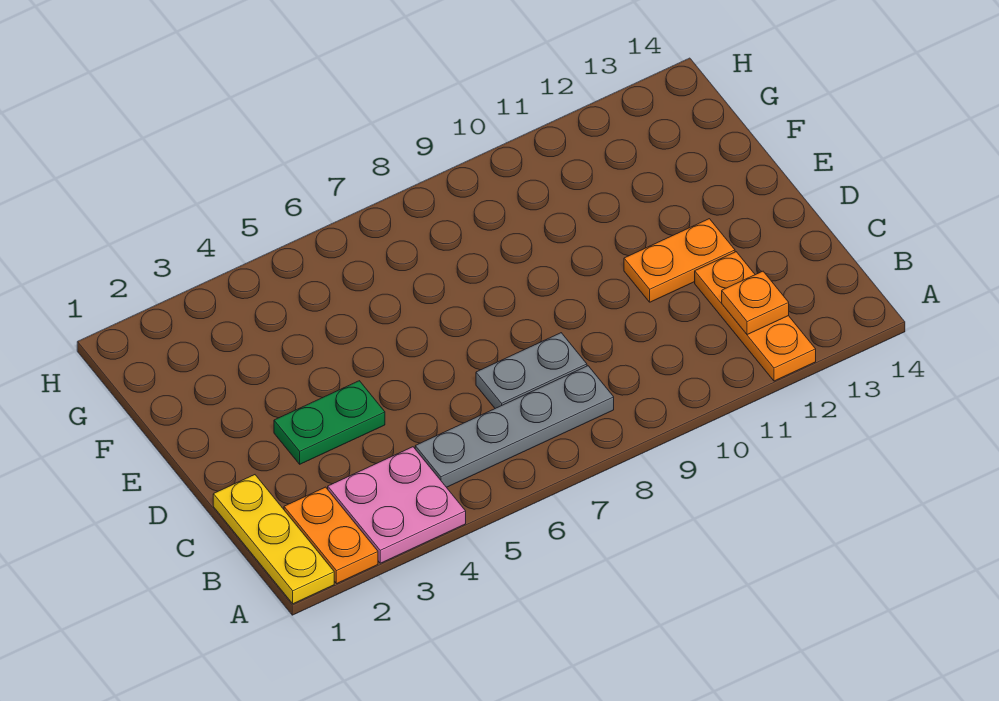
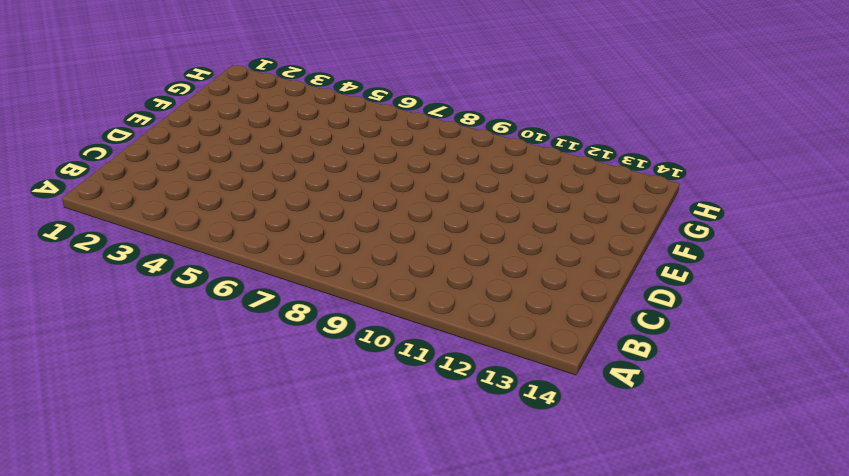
none -> yellow 1x3 plate [213,475,334,604]
none -> orange 1x2 plate [284,487,378,584]

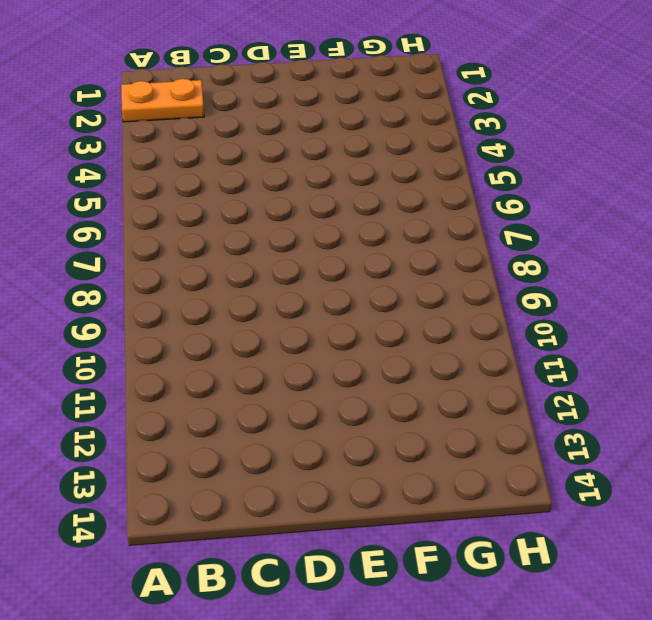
none -> yellow 1x3 plate [213,475,334,604]
none -> pink 2x2 plate [328,447,466,563]

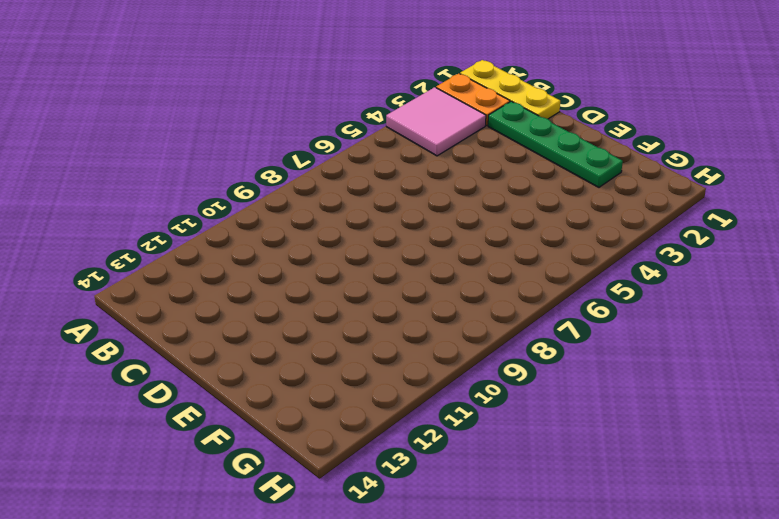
pink 2x2 tile [386,87,486,156] -> pink 2x2 plate [328,447,466,563]
green 1x4 plate [488,101,623,187] -> none
none -> orange 1x3 plate [695,252,816,381]
none -> grey 1x4 plate [415,366,614,487]

